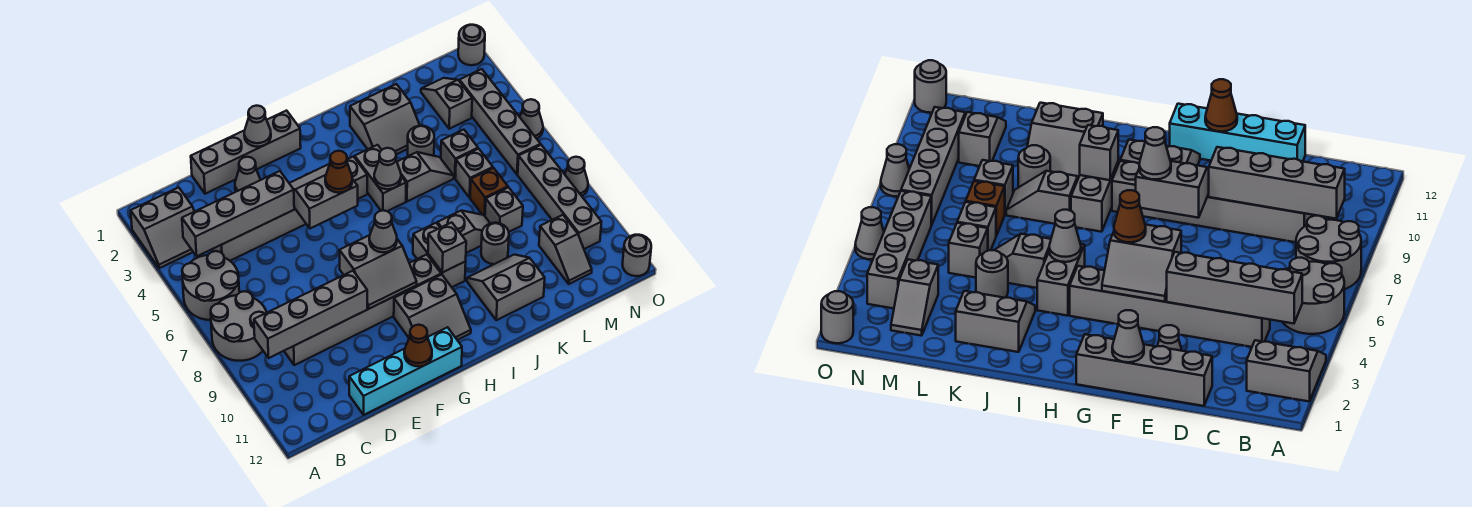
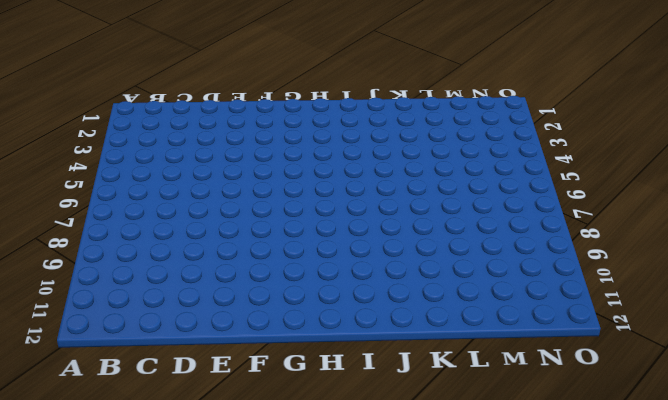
none -> grey 2x2 slope [131,187,195,268]
none -> grey 2x2 round brick [182,251,239,320]
none -> grey 2x2 round brick [211,291,267,361]
none -> grey 1x6 brick [212,156,367,261]

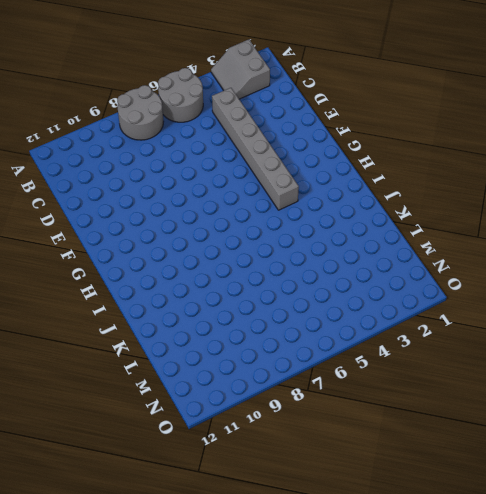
none -> grey 1x6 brick [284,255,441,365]
none -> grey 1x4 brick [191,111,301,194]
none -> cyan 1x4 brick [349,327,462,415]
none -> grey 1x1 cone [235,157,260,192]

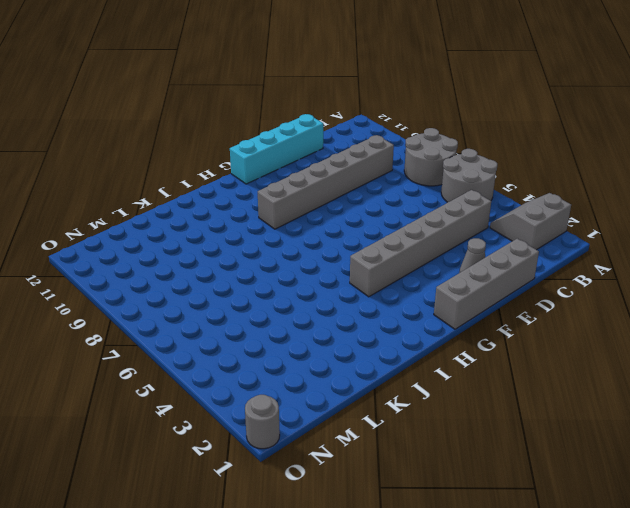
none -> grey 2x2 slope [394,274,471,340]
none -> grey 1x2 brick [355,145,406,211]
none -> grey 1x2 brick [413,223,466,287]
none -> grey 2x2 slope [350,84,420,154]

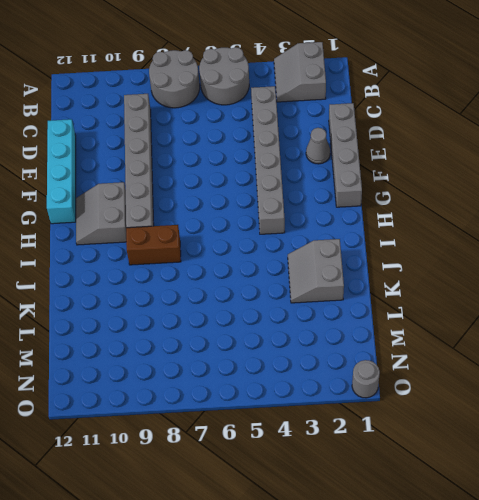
brown 1x2 brick [126,225,181,265] -> grey 1x2 brick [413,223,466,287]
none -> grey 1x2 brick [355,145,406,211]
none -> grey 1x2 slope [397,152,454,201]
none -> grey 1x2 slope [437,211,490,253]
none -> grey 2x2 slope [467,255,545,320]

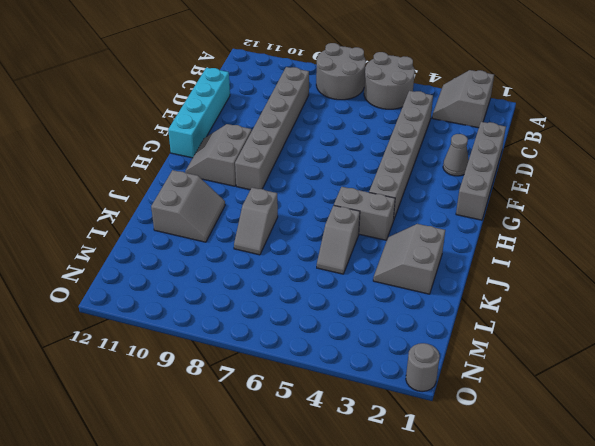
none -> grey 1x2 brick [413,223,466,287]
none -> grey 1x1 round brick [408,126,434,156]
none -> grey 1x1 round brick [481,223,509,264]
none -> grey 1x1 brick [441,130,478,178]

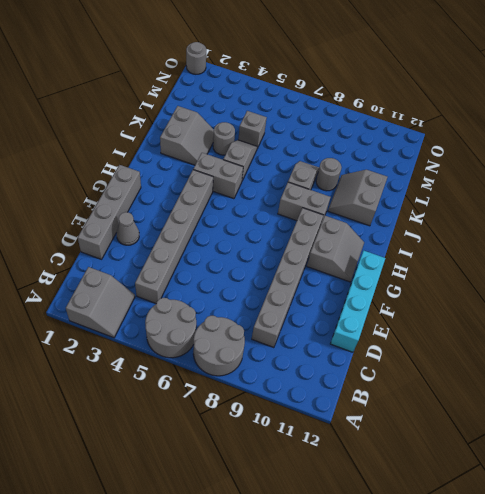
none -> grey 1x1 brick [455,149,493,198]
none -> brown 1x1 brick [470,168,508,216]
none -> grey 1x1 brick [485,187,523,232]
none -> grey 1x2 slope [421,78,472,129]

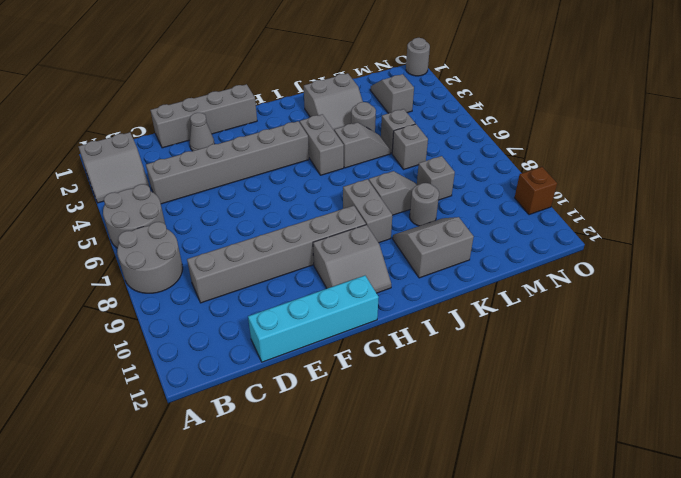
brown 1x1 brick [515,167,557,215] -> brown 1x1 brick moved to [470,168,508,216]
none -> grey 1x2 slope [539,215,592,284]
none -> grey 1x4 brick [459,69,541,174]
none -> grey 1x4 brick [518,145,601,249]
none -> grey 1x1 cone [520,99,543,139]

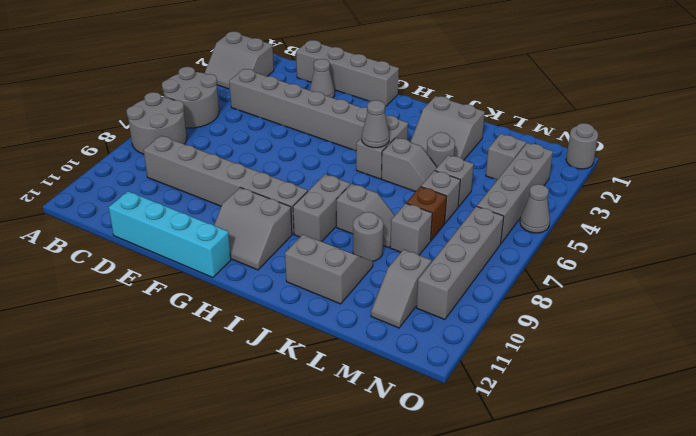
none -> grey 1x1 cone [565,157,588,196]
none -> grey 1x1 round brick [623,235,651,276]
none -> grey 1x4 brick [182,171,294,256]
none -> grey 1x4 brick [254,271,367,358]

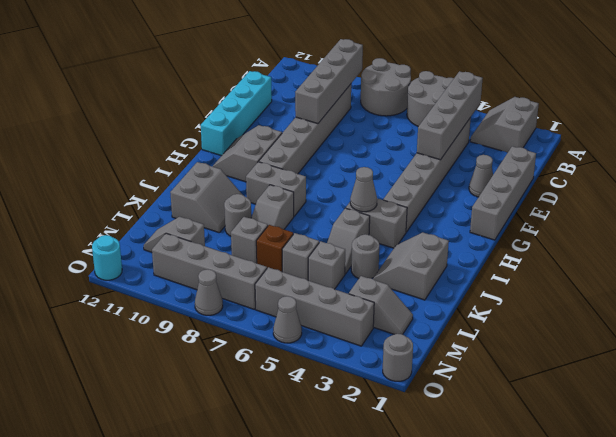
cyan 1x1 round brick [92,235,122,280] -> grey 1x1 round brick [623,235,651,276]
none -> grey 1x1 cone [244,106,271,147]
none -> grey 2x2 slope [289,164,358,228]
none -> grey 2x2 slope [339,235,417,309]
none -> brown 1x1 cone [404,325,432,366]

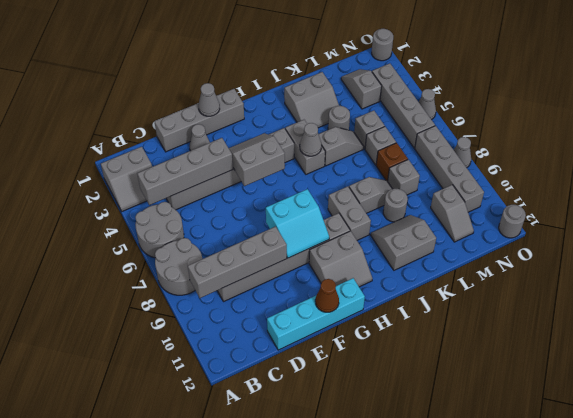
cyan 2x2 slope [266,189,329,258] -> grey 2x2 slope [339,235,417,309]
none -> grey 1x1 brick [428,222,466,273]
none -> brown 1x1 cone [325,151,352,193]
none -> grey 1x1 cone [369,211,397,252]

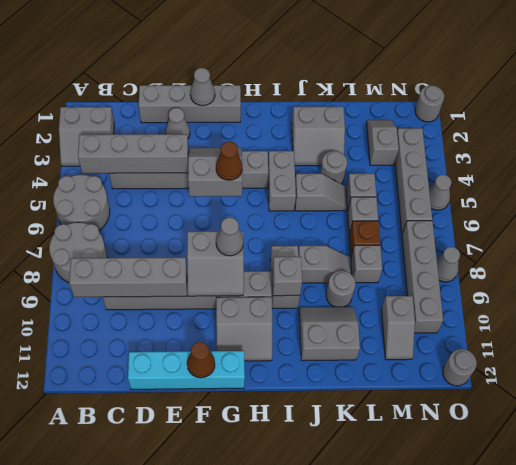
none -> grey 1x1 cone [374,148,401,189]

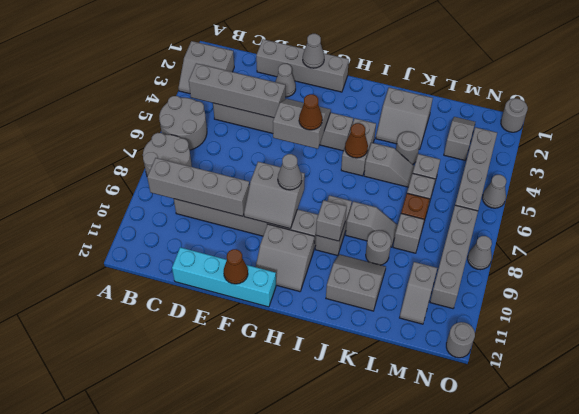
brown 1x1 cone [345,123,368,158] -> grey 1x1 cone [374,148,401,189]

